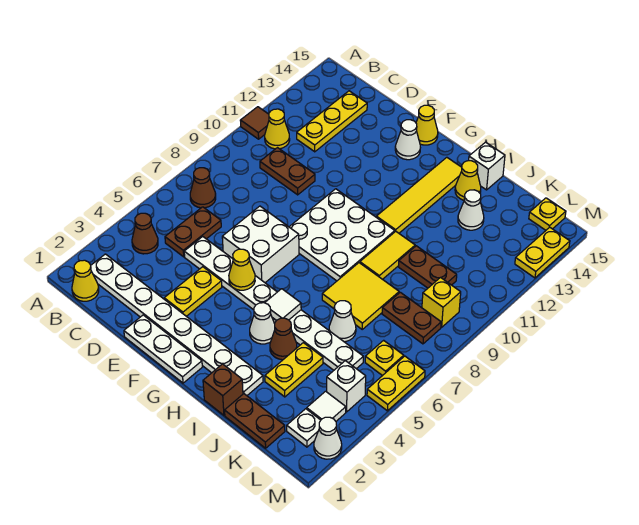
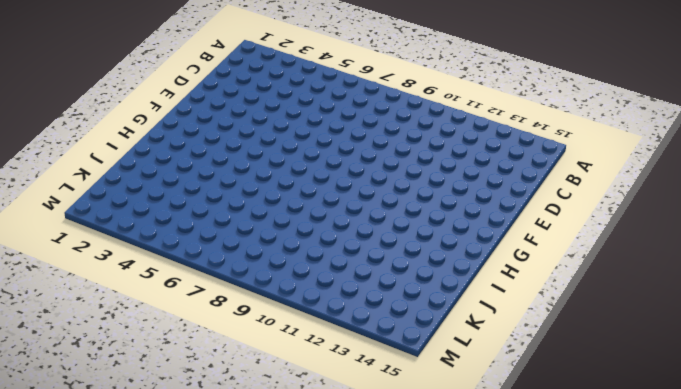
none -> brown 1x1 tile [240,107,269,139]
none -> yellow 1x1 cone [72,260,99,301]
none -> white 1x8 plate [91,254,263,395]
none -> brown 1x1 cone [132,213,158,254]

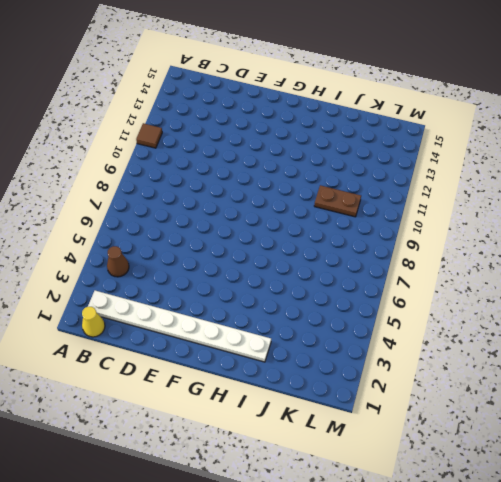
none -> brown 1x1 cone [190,168,216,208]
none -> yellow 1x1 cone [265,109,290,149]
none -> brown 1x2 plate [165,207,221,257]
none -> brown 1x2 plate [260,148,315,195]

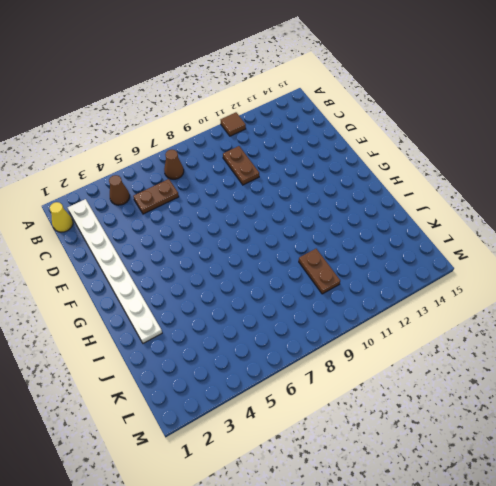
none -> yellow 1x1 cone [265,109,290,149]
none -> yellow 1x3 plate [297,91,367,152]
none -> white 1x8 plate [184,236,363,370]
none -> white 1x3 plate [124,315,202,383]

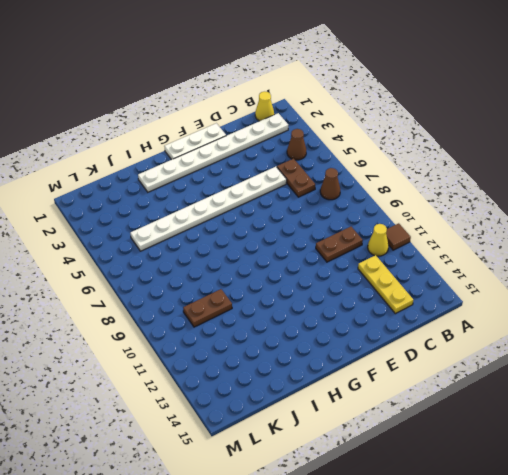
none -> yellow 1x2 plate [164,267,222,316]
none -> white 2x2 brick [222,206,299,283]
none -> white 3x3 plate [290,189,395,281]
none -> white 1x1 cone [395,120,420,160]

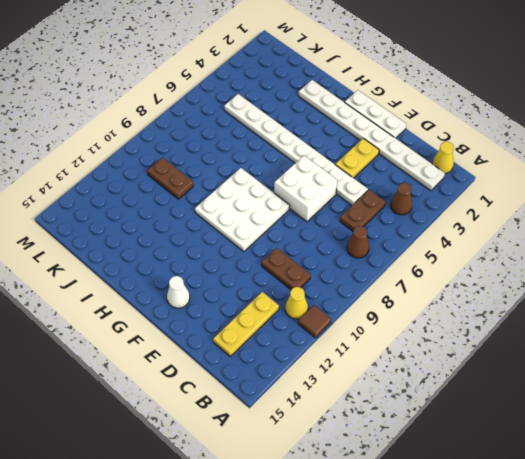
none -> yellow 1x1 cone [416,105,438,145]
none -> white 1x1 cone [250,303,275,344]
none -> yellow 1x4 tile [376,157,462,233]
none -> brown 1x1 brick [203,364,243,415]

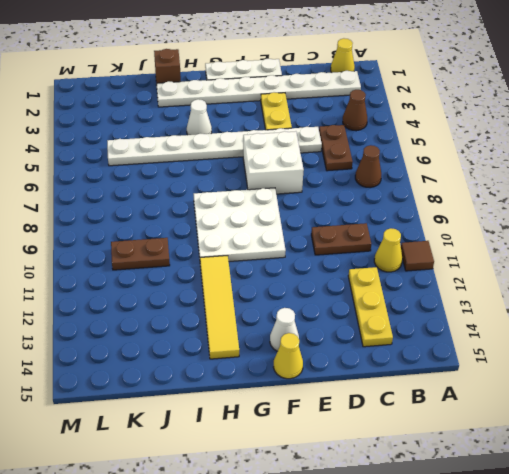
none -> brown 1x1 cone [270,318,297,360]
none -> yellow 2x2 tile [322,263,399,329]
none -> yellow 1x2 tile [360,231,415,279]
none -> yellow 1x1 cone [455,161,481,200]

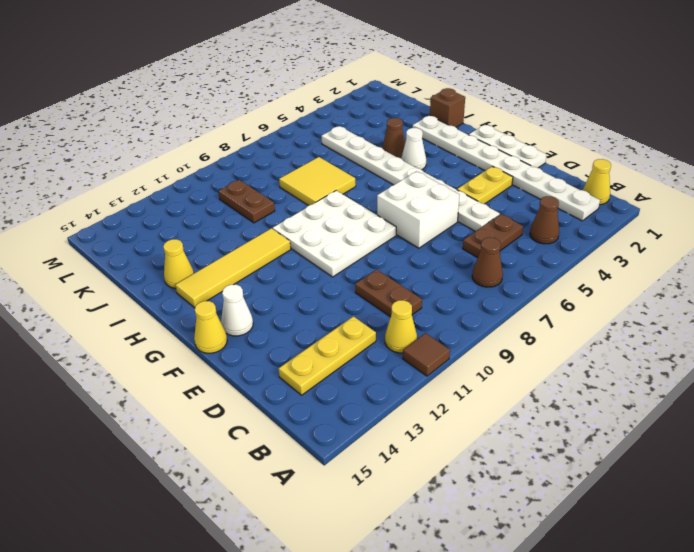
none -> yellow 1x2 tile [360,231,415,279]
none -> white 1x1 brick [469,142,505,190]
none -> brown 1x2 plate [225,394,285,448]
none -> yellow 1x2 plate [265,343,323,397]

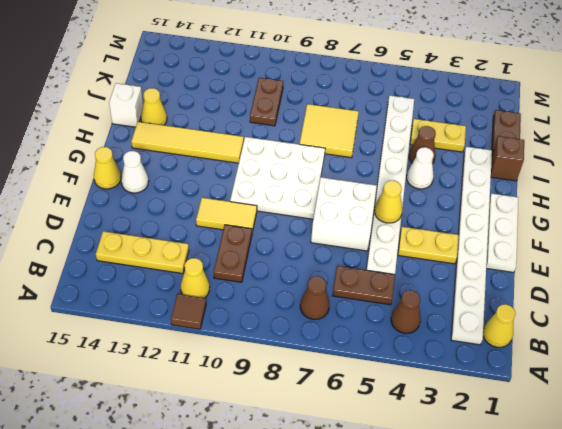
yellow 1x2 tile [196,198,257,232] -> yellow 1x2 tile moved to [360,231,415,279]
none -> white 1x1 cone [329,301,356,342]
none -> white 1x1 cone [458,190,484,230]
none -> brown 1x2 plate [382,292,441,344]
none -> white 1x1 plate [287,409,321,447]

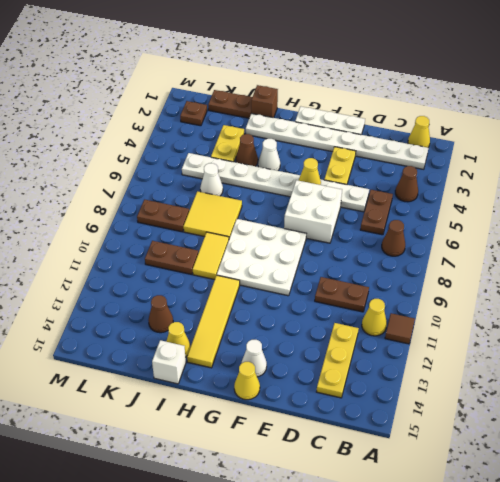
brown 1x1 cone [148,295,173,333] -> white 1x1 cone [458,190,484,230]
brown 1x1 plate [180,101,207,126] -> white 1x1 plate [287,409,321,447]
none -> white 1x1 tile [307,391,346,421]
none -> white 1x1 brick [327,361,366,412]
none -> yellow 1x1 plate [365,340,404,376]
none -> yellow 1x1 brick [422,278,461,327]

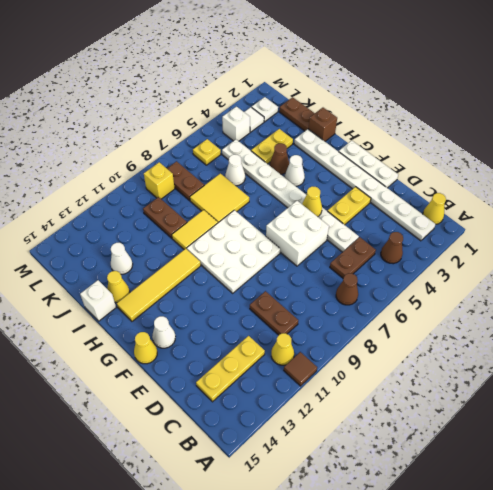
none -> yellow 1x1 plate [529,198,566,230]
none -> white 1x1 cone [314,417,342,459]
none -> yellow 1x2 plate [367,356,425,411]
none -> yellow 1x2 plate [515,227,570,278]

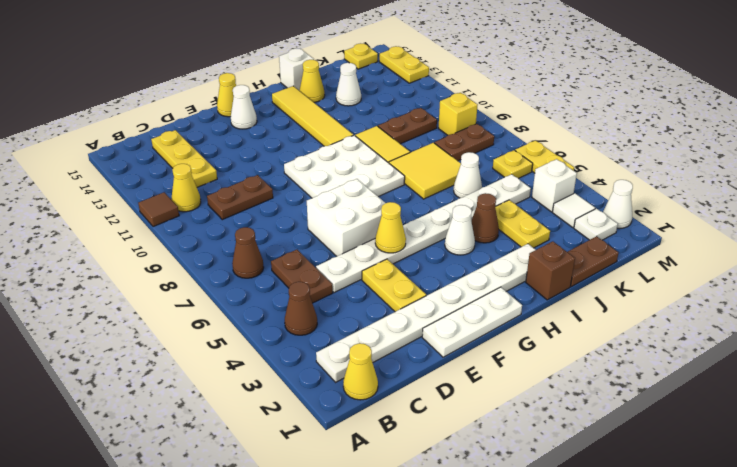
none -> white 1x1 tile [265,289,301,321]

